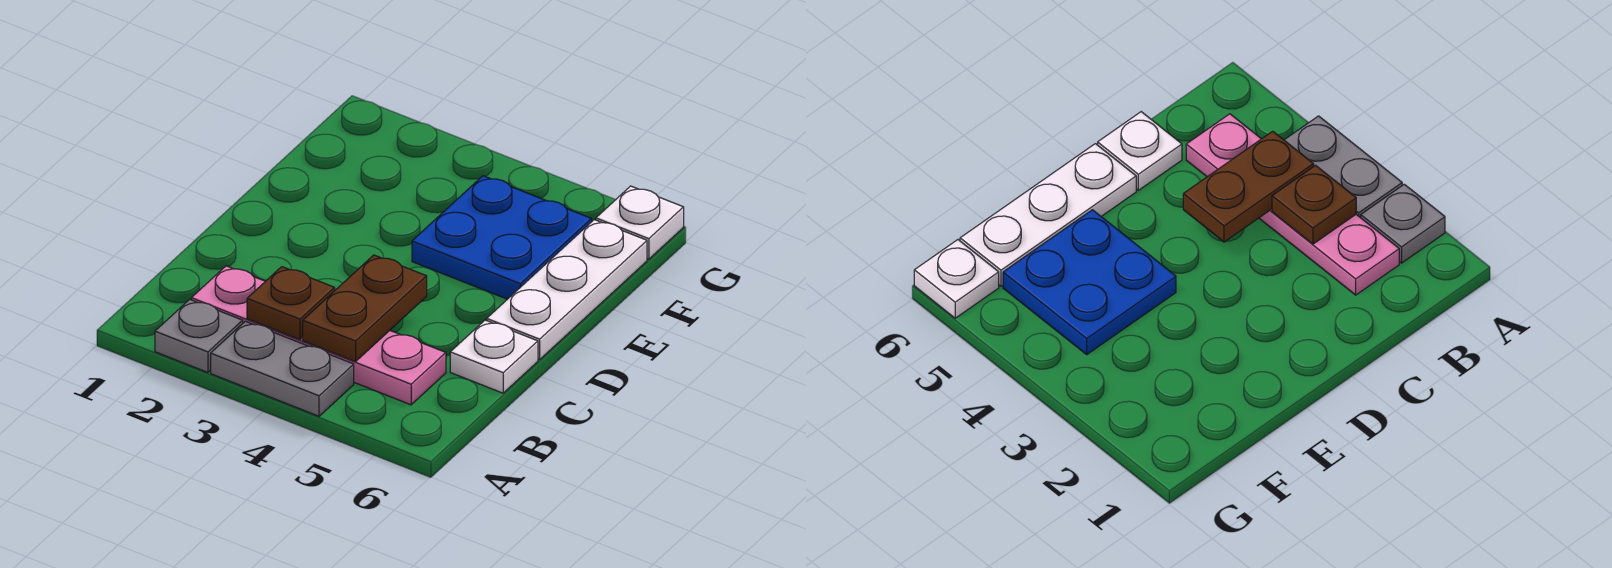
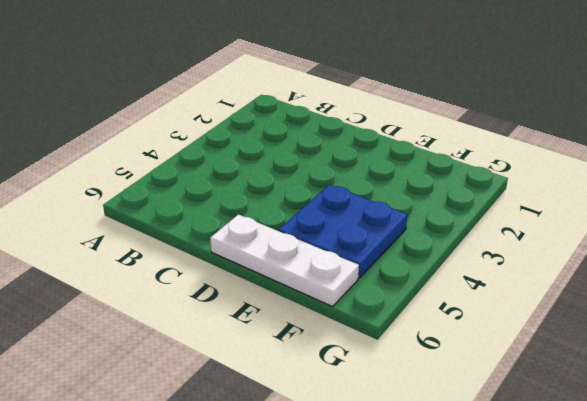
none -> grey 1x1 plate [155,299,243,373]
none -> grey 1x2 plate [211,321,354,416]

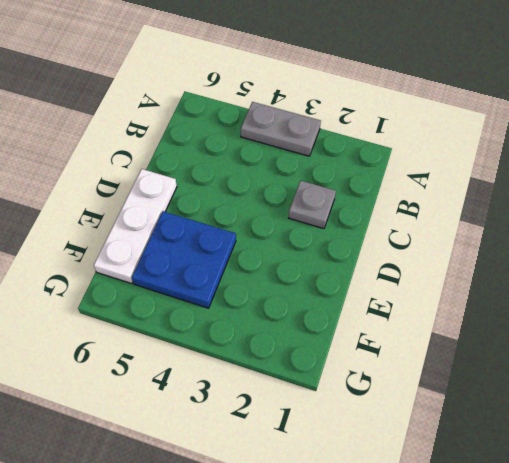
grey 1x1 plate [289,181,336,229] -> grey 1x1 plate moved to [155,299,243,373]
none -> pink 1x4 plate [191,266,446,405]
none -> white 1x1 plate [450,320,538,393]

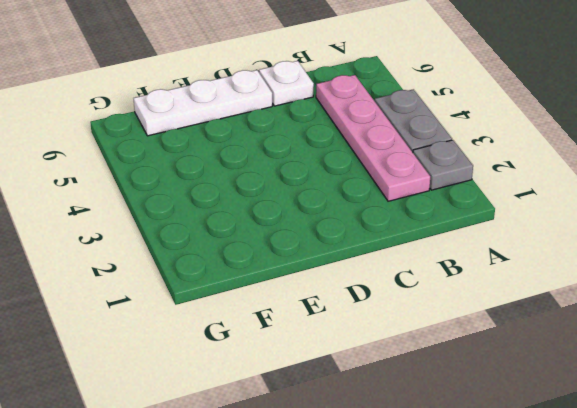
none -> blue 2x2 plate [412,176,592,299]
none -> white 1x1 plate [596,186,684,259]

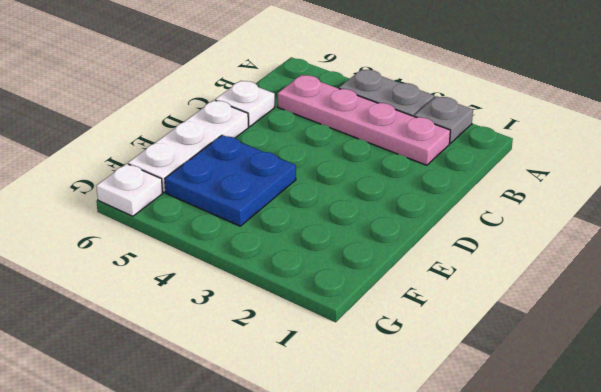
none -> brown 1x1 plate [247,267,335,340]
none -> brown 1x2 plate [303,255,427,362]

